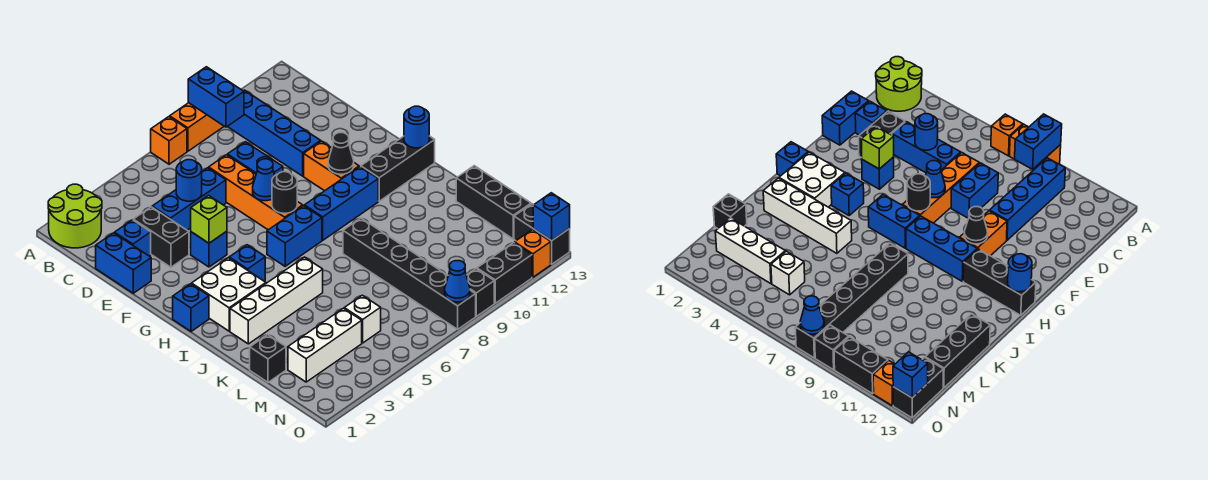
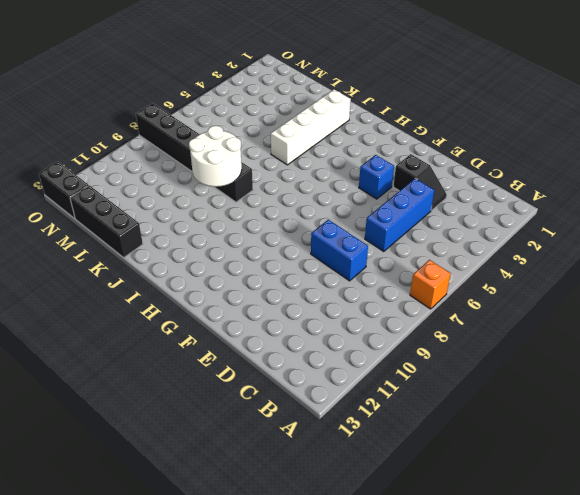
black 1x2 slope [393,154,447,210] -> black 1x2 brick [133,207,189,267]
white 2x2 round brick [189,126,242,187] -> none
none -> lime 2x2 round brick [48,184,102,248]
none -> orange 1x2 brick [170,103,224,151]
none -> blue 1x4 brick [228,90,321,176]
none -> blue 1x2 brick [96,233,151,293]

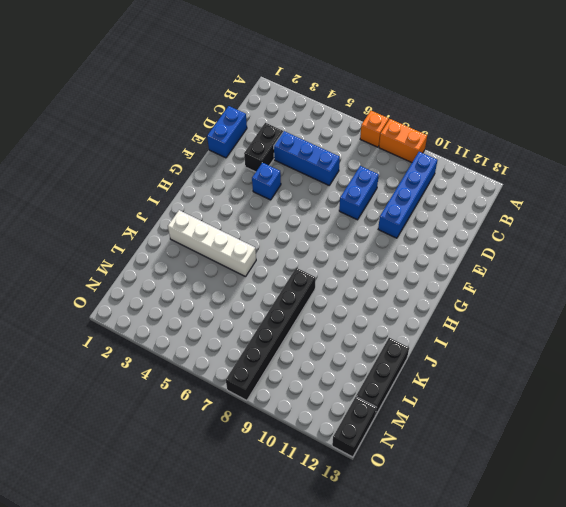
none -> lime 2x2 round brick [48,184,102,248]
none -> blue 1x1 brick [115,220,151,256]
none -> orange 1x4 brick [209,155,303,230]
none -> orange 1x2 brick [304,141,359,191]

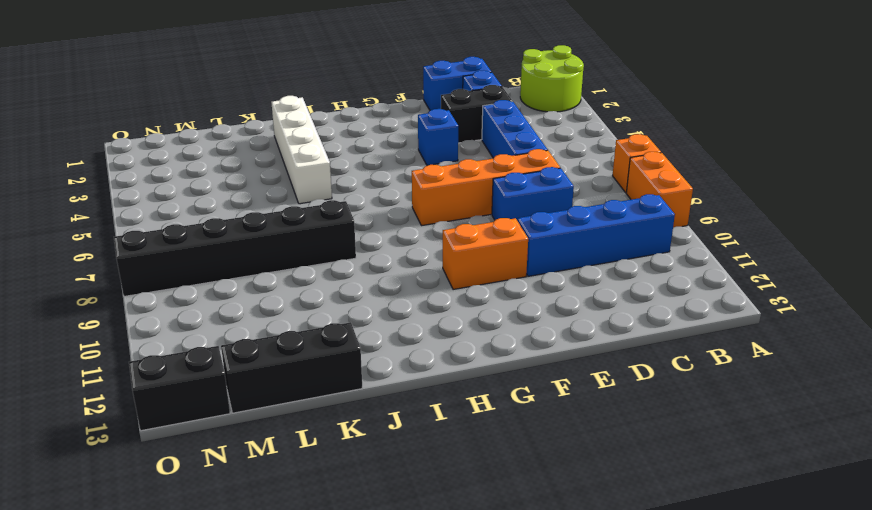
none -> blue 1x1 brick [173,284,209,331]
none -> white 2x2 brick [192,258,266,331]
none -> blue 1x1 brick [229,245,265,281]
none -> blue 1x2 brick [267,206,322,266]

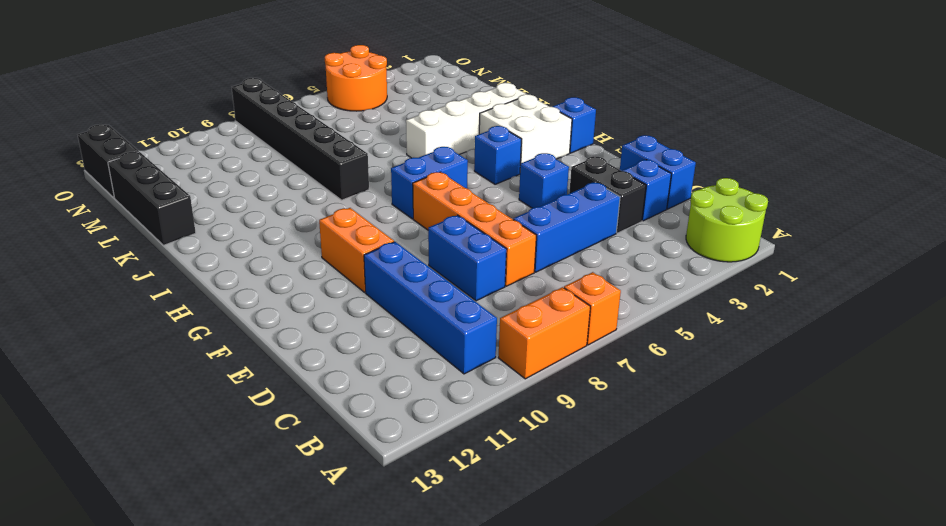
orange 2x2 round brick [325,45,387,111] -> none
none -> blue 1x3 brick [304,167,378,240]
none -> black 1x3 brick [361,136,435,201]
none -> black 1x1 brick [250,335,286,382]
none -> white 1x3 brick [288,308,362,382]

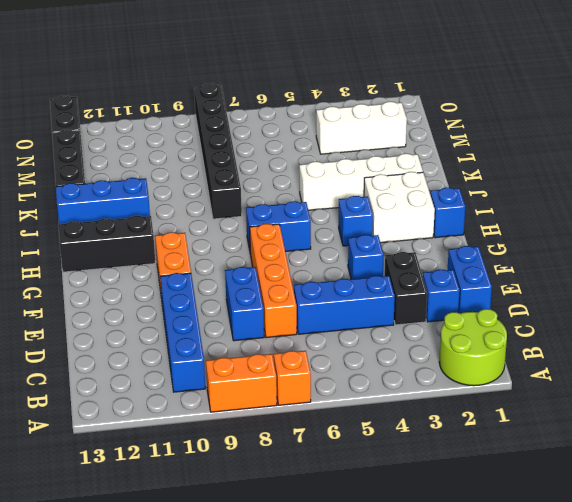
blue 1x3 brick [56,178,150,224] -> blue 1x3 brick moved to [304,167,378,240]
none -> black 1x1 brick [250,335,286,382]
none -> white 1x1 brick [344,295,381,343]
none -> black 1x1 brick [466,269,494,316]
none -> black 1x2 brick [477,243,532,303]

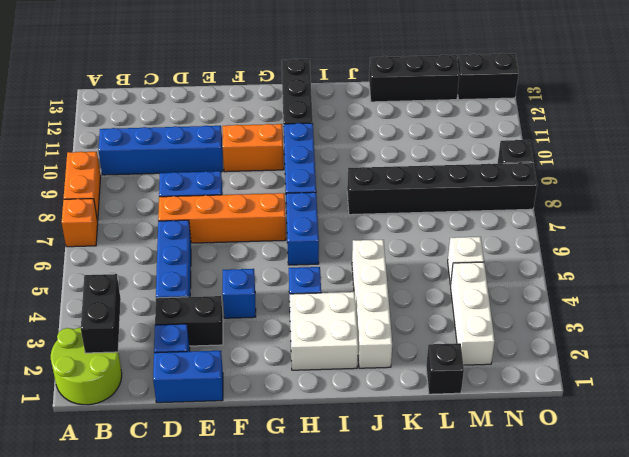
black 1x2 brick [81,274,121,353] -> black 1x2 brick moved to [477,243,532,303]
none -> blue 1x1 brick [173,284,209,331]
none -> orange 1x1 brick [515,230,551,277]
none -> blue 1x2 brick [188,67,244,127]
none -> blue 1x1 round brick [176,160,202,201]

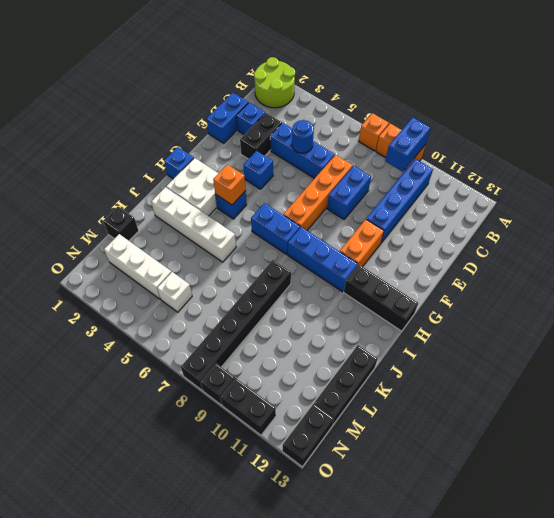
orange 1x1 brick [213,164,246,205] -> orange 1x1 brick moved to [515,230,551,277]
none -> lime 1x1 brick [191,195,227,243]
none -> blue 1x1 cone [253,159,275,201]
none -> black 1x1 round brick [272,172,297,213]
none -> black 1x1 cone [328,133,354,174]

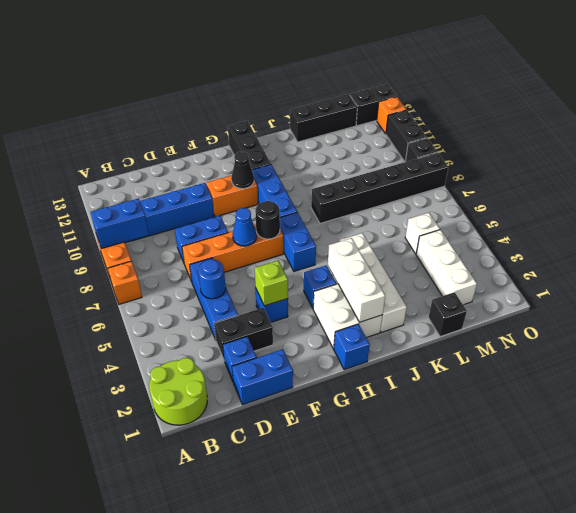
white 1x3 brick [328,238,385,322] -> none
none -> blue 1x1 round brick [404,106,429,148]
none -> blue 1x1 cone [445,261,470,302]
none -> blue 1x1 brick [533,193,570,241]

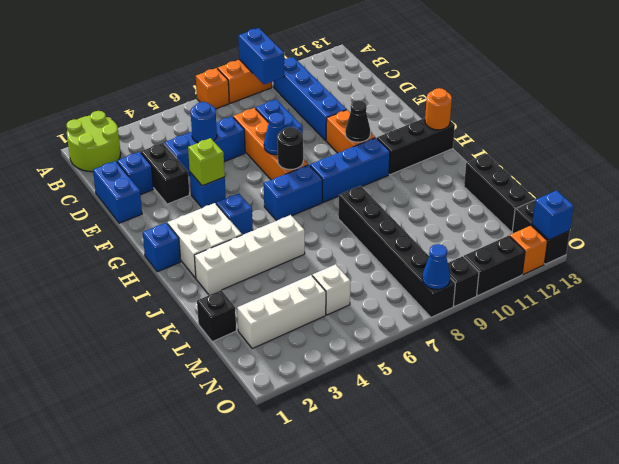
orange 1x1 round brick [425,88,452,130] -> blue 1x1 round brick [404,106,429,148]

